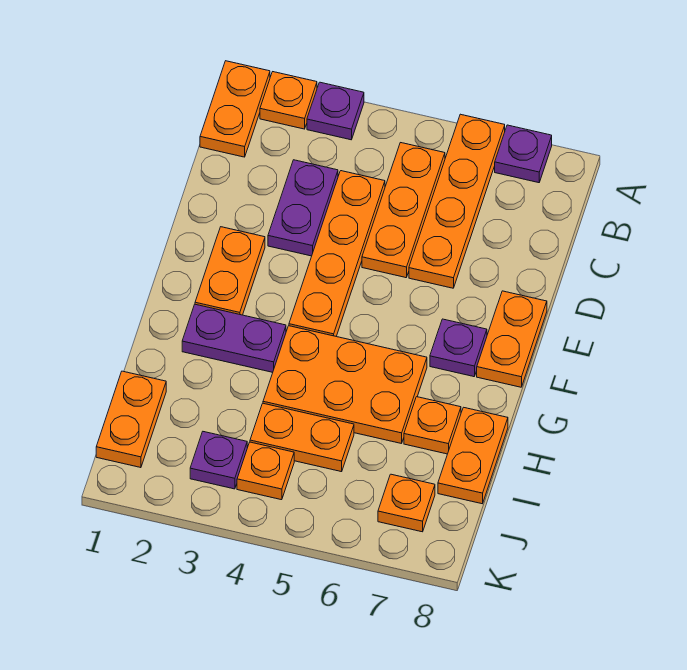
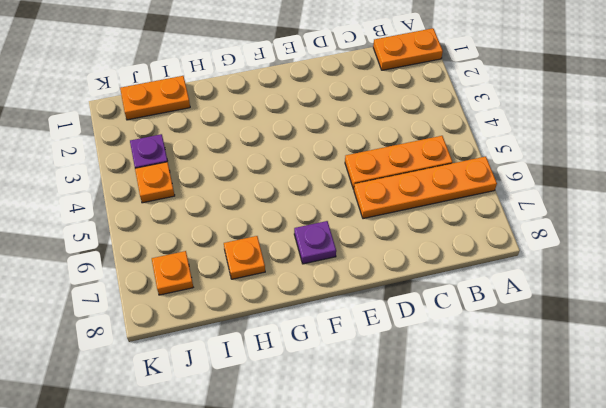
none -> orange 1x1 plate [260,72,317,129]
none -> purple 1x1 plate [307,82,364,140]
none -> purple 1x1 plate [495,125,552,183]

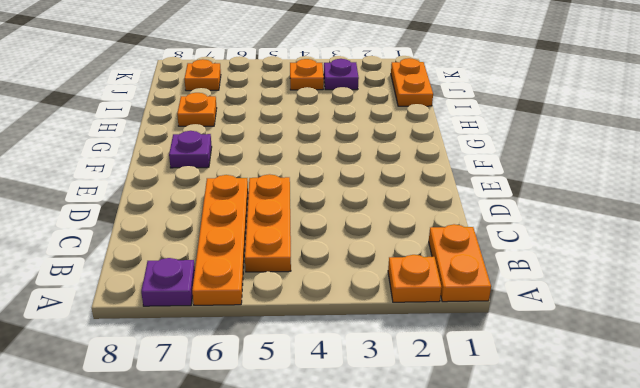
none -> purple 1x1 plate [307,82,364,140]
none -> purple 1x2 plate [268,160,338,256]
none -> orange 1x4 plate [289,171,385,336]

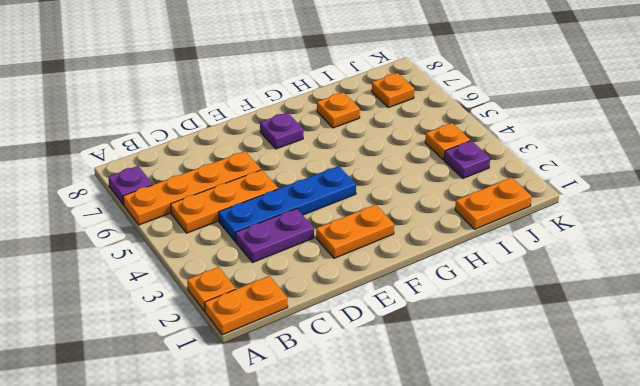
blue 1x4 plate [219,166,356,241] -> orange 1x4 plate [289,171,385,336]
none -> purple 1x1 plate [307,82,364,140]
none -> orange 1x2 plate [477,291,547,387]
none -> purple 1x2 plate [182,304,286,372]

